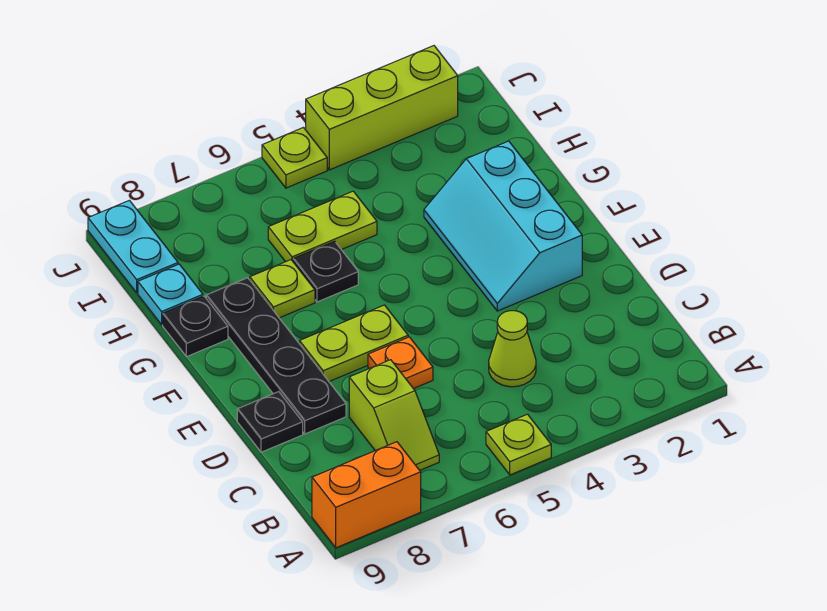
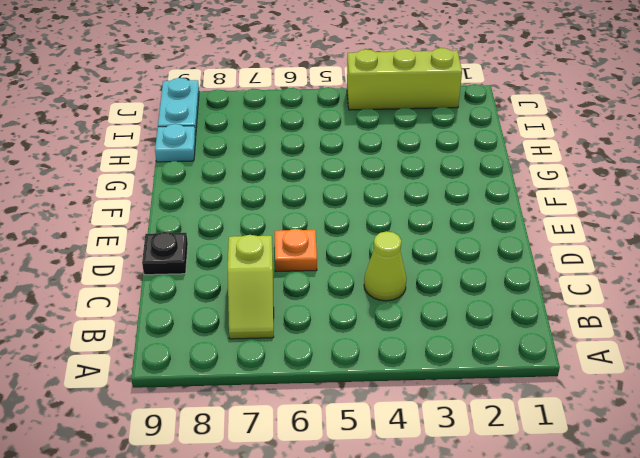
none -> lime 1x1 plate [486,414,551,475]
none -> orange 1x2 brick [312,442,421,548]
none -> black 1x4 plate [206,278,346,434]

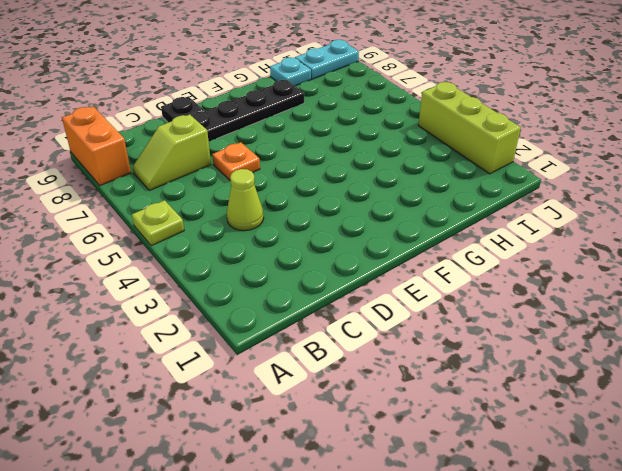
none -> cyan 2x3 slope [424,141,582,311]
none -> lime 1x2 plate [300,305,408,381]
none -> black 1x1 plate [293,241,358,302]

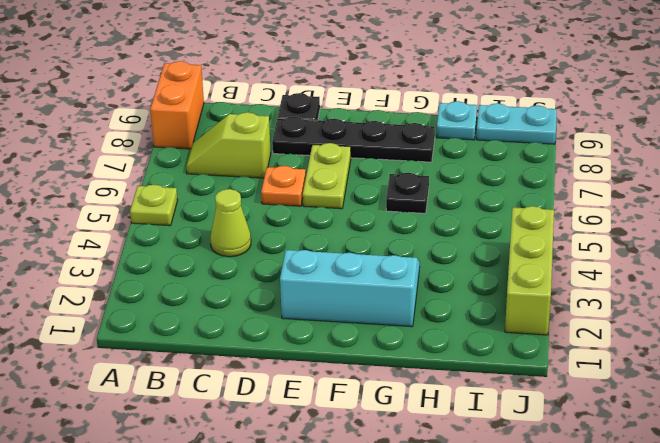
none -> lime 1x1 plate [250,260,315,318]
none -> black 1x1 plate [163,296,228,357]
none -> lime 1x2 plate [268,191,377,262]

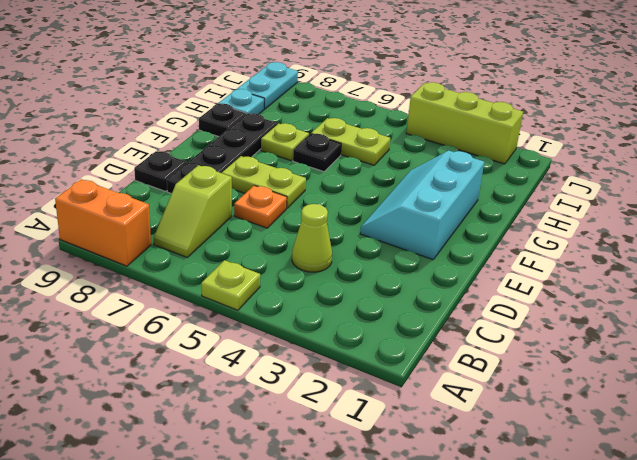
none -> lime 1x1 plate [262,128,327,188]

